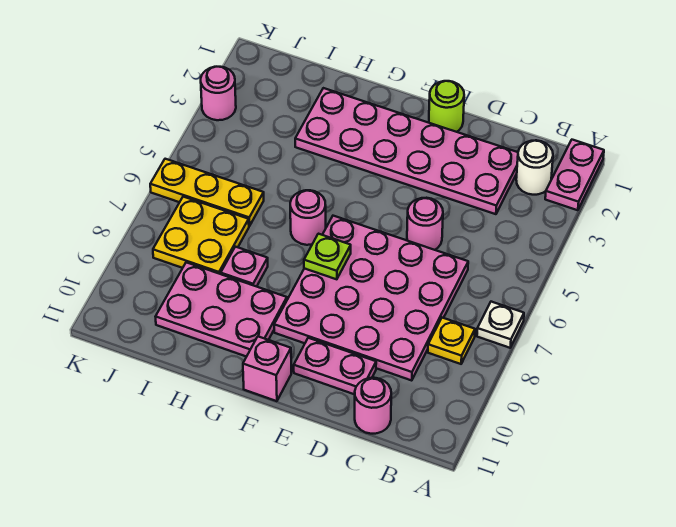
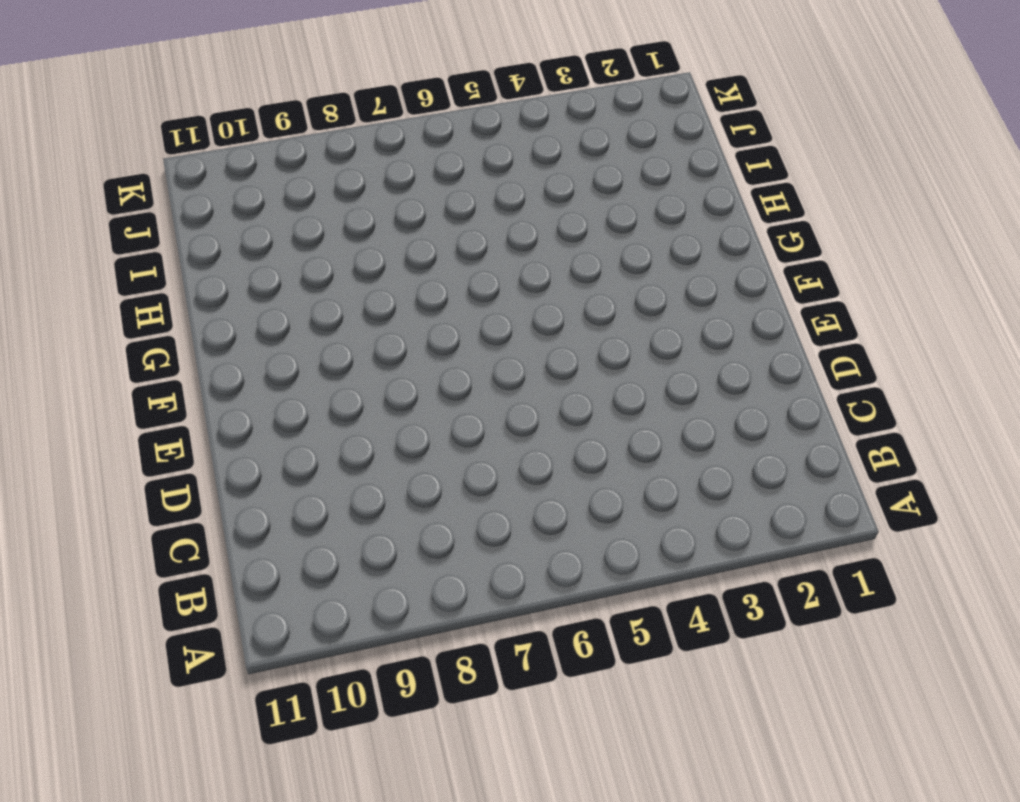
none -> pink 1x2 plate [545,140,604,210]
none -> white 1x1 plate [477,302,524,348]
none -> white 1x1 round brick [516,140,553,195]

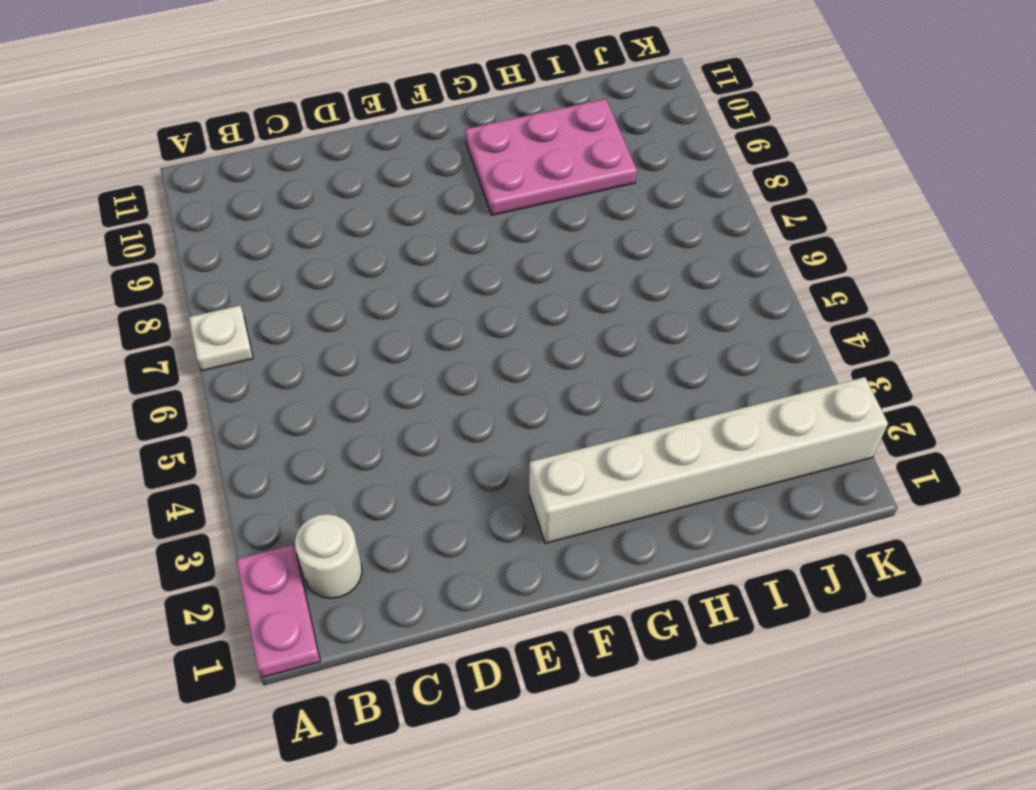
white 1x6 brick [529,377,888,543] -> pink 2x6 plate [295,88,518,214]
none -> yellow 1x1 plate [428,318,475,364]
none -> pink 4x4 plate [274,216,468,380]
none -> pink 1x1 round brick [355,378,391,434]

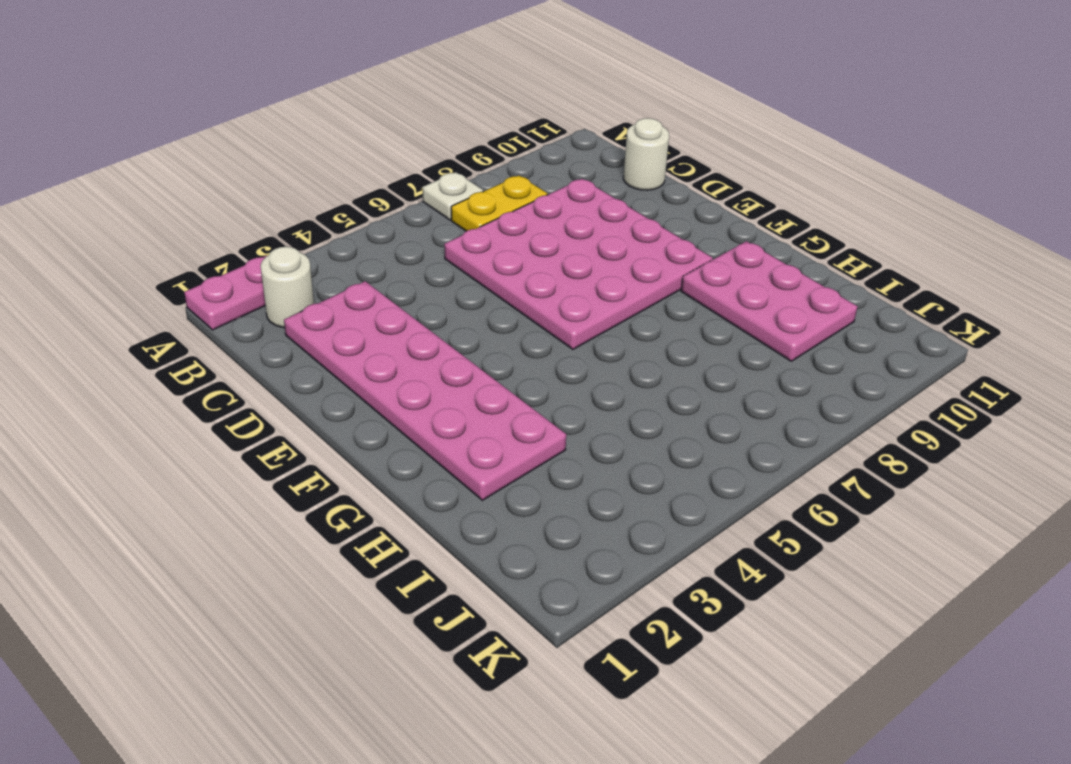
yellow 1x2 plate [451,176,548,231] -> yellow 1x1 plate [428,318,475,364]
white 1x1 round brick [623,118,669,190] -> pink 1x1 round brick [355,378,391,434]
none -> pink 1x1 round brick [407,198,443,250]
none -> pink 1x2 plate [294,338,376,394]
none -> lime 1x1 round brick [429,81,464,132]

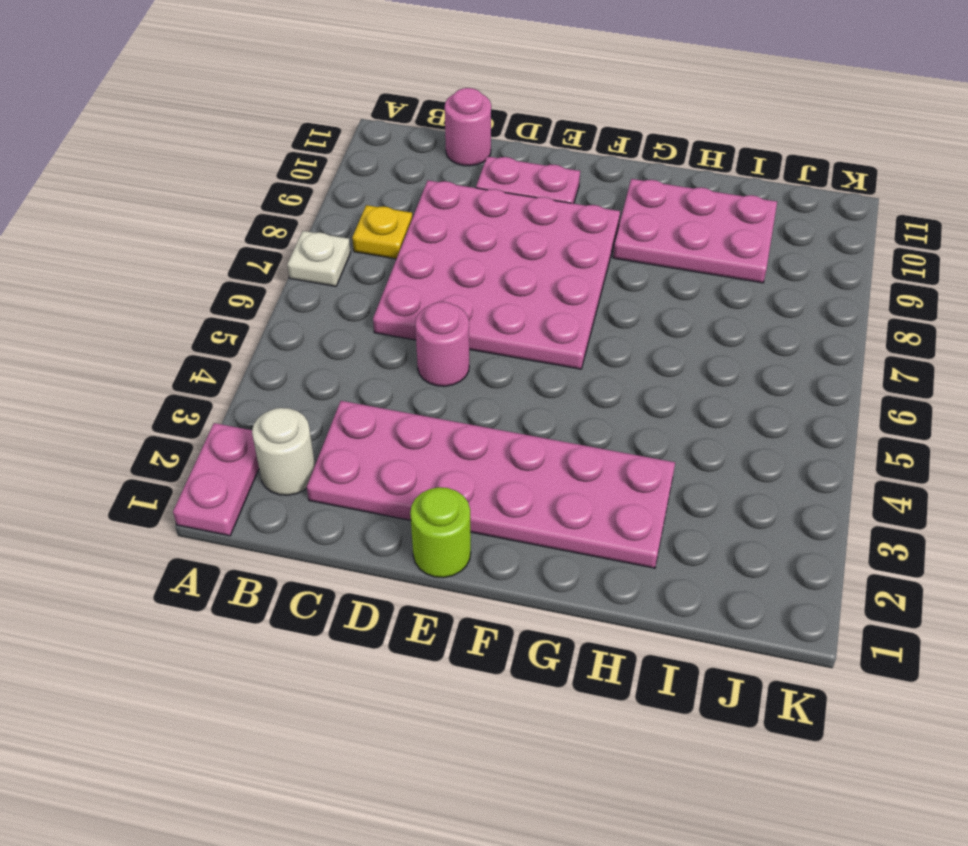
none -> pink 1x1 brick [243,337,291,401]
none -> pink 1x1 round brick [290,190,326,245]
none -> pink 1x1 plate [221,247,268,287]

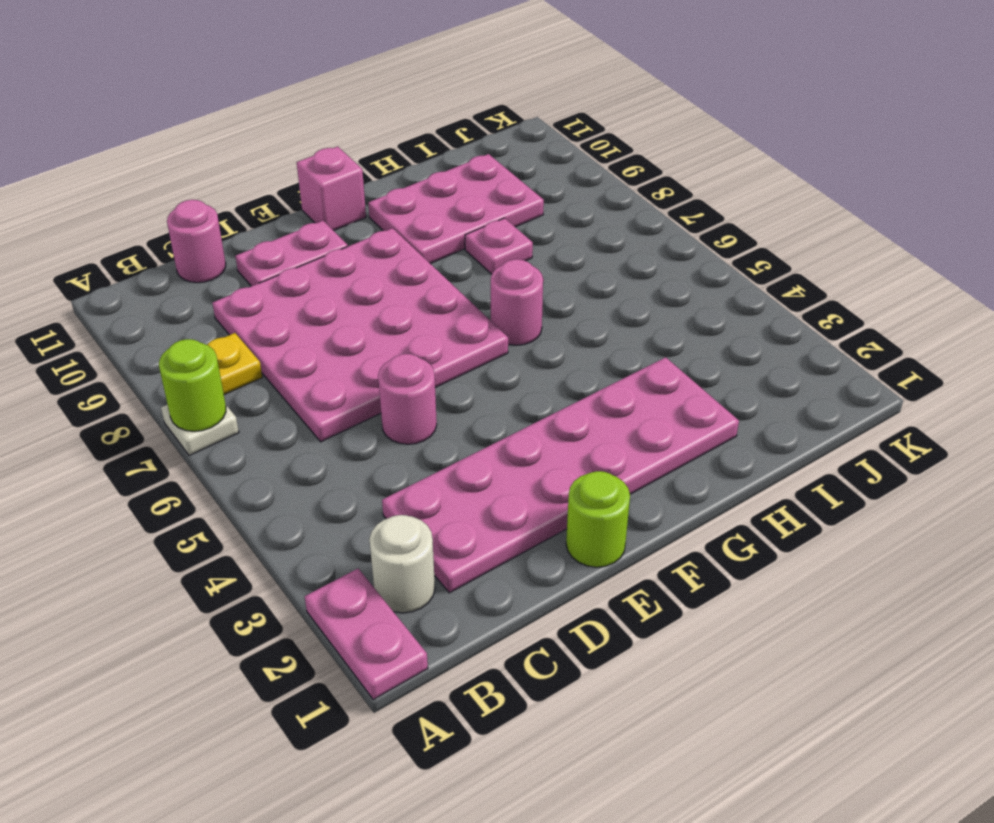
lime 1x1 round brick [159,339,226,431] -> none
none -> yellow 1x3 plate [150,159,264,226]
none -> yellow 2x2 plate [153,197,249,274]
none -> pink 1x1 round brick [201,67,236,120]

